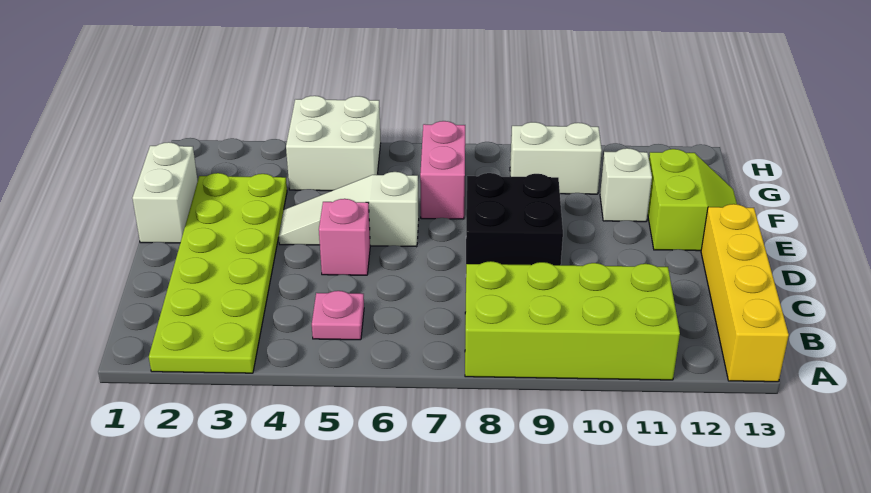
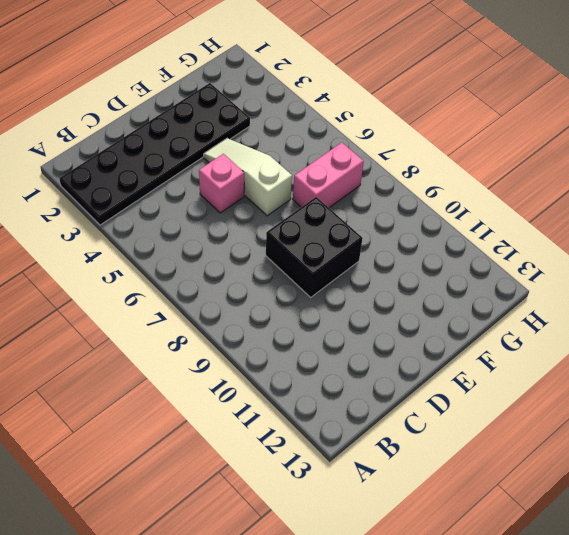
black 2x6 plate [59,83,250,225] -> lime 2x6 plate [149,173,287,373]
none -> lime 2x4 brick [465,261,680,380]
none -> yellow 1x4 brick [701,204,789,382]
none -> pink 1x1 plate [312,291,364,340]

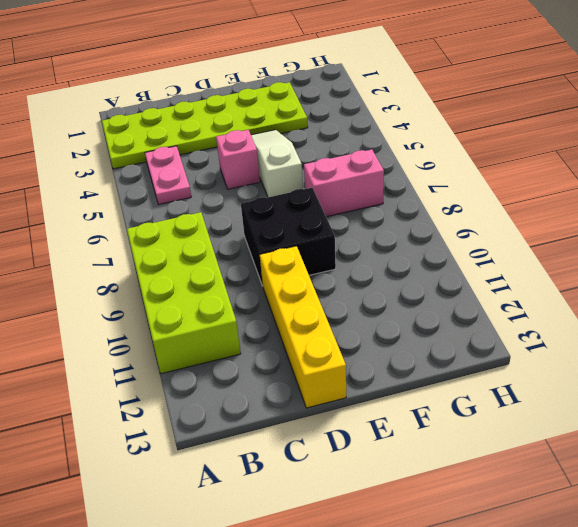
pink 1x2 plate [145,146,191,205] -> pink 1x1 plate [312,291,364,340]
yellow 1x4 brick [260,246,346,408] -> yellow 1x4 brick turned to [701,204,789,382]
none -> white 1x2 brick [132,142,198,243]
none -> lime 2x2 slope [648,149,737,251]
none -> white 1x1 brick [600,148,652,222]

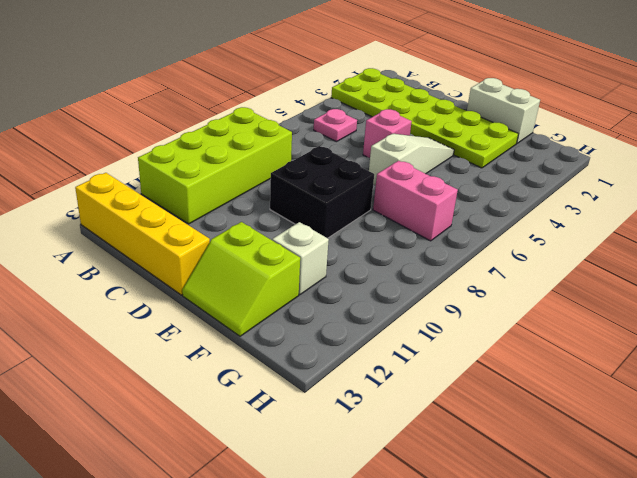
none -> white 2x2 brick [286,96,381,191]
none -> white 1x2 brick [510,122,602,194]

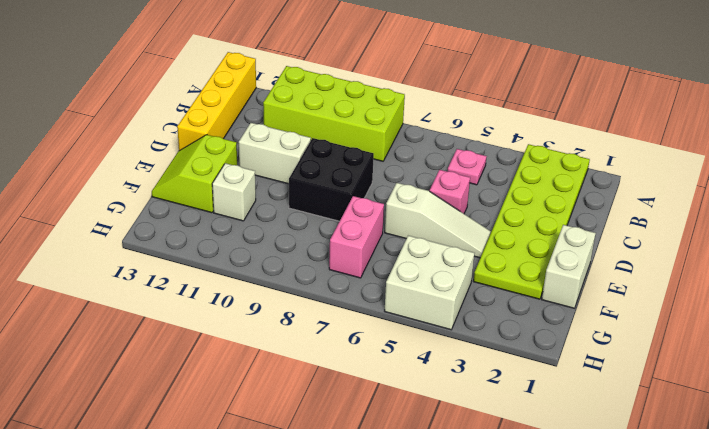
white 1x2 brick [239,123,311,184] -> white 1x2 brick moved to [510,122,602,194]

